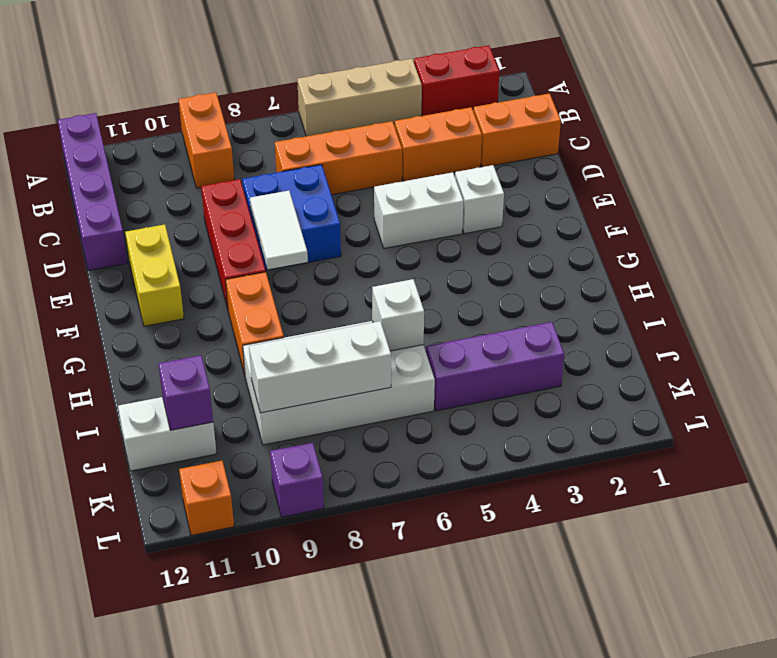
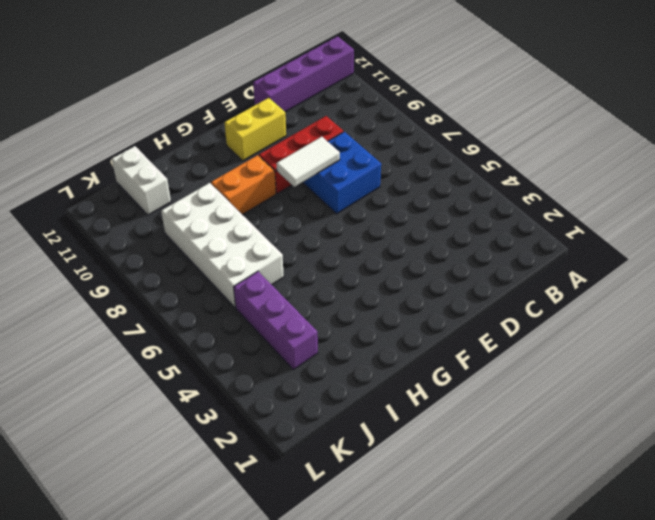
none -> red 1x2 brick [414,45,499,116]
none -> tan 1x3 brick [297,59,422,136]
none -> orange 1x2 brick [179,93,234,188]

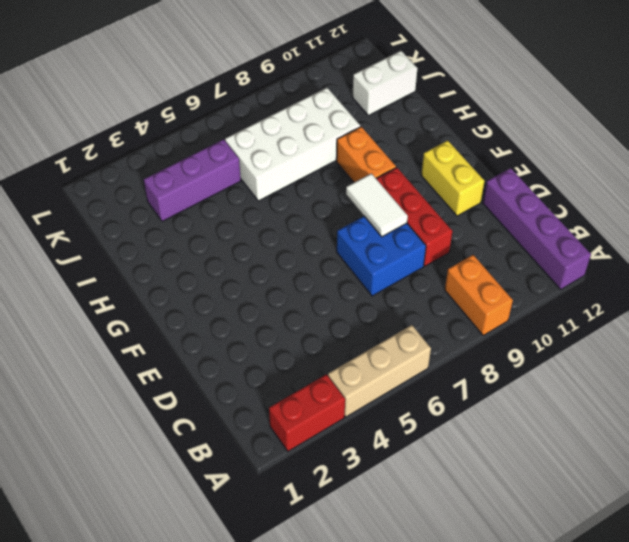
none -> orange 1x2 brick [473,94,561,167]
none -> orange 1x2 brick [395,107,482,181]
none -> orange 1x3 brick [275,121,402,195]

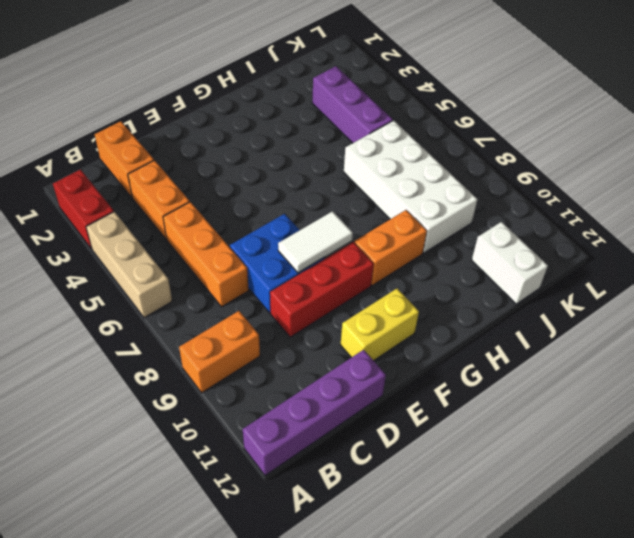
none -> white 1x1 brick [455,165,504,234]
none -> white 1x2 brick [374,172,463,248]
none -> purple 1x1 brick [270,443,324,517]

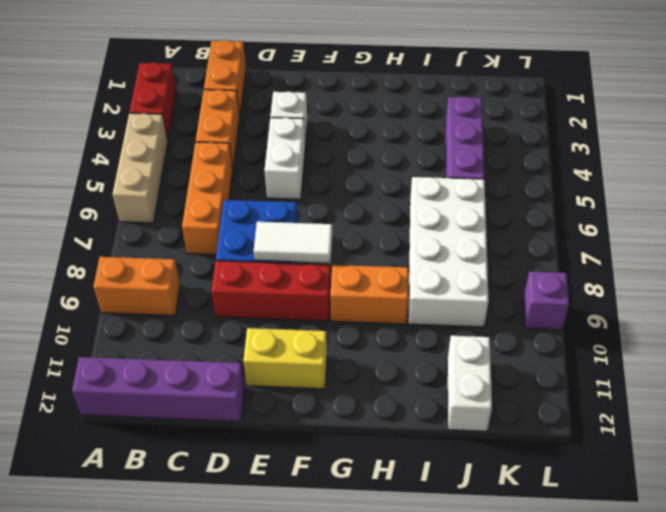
none -> orange 1x1 brick [179,461,234,535]
none -> white 1x1 brick [372,279,424,351]
none -> white 1x3 brick [249,321,391,413]

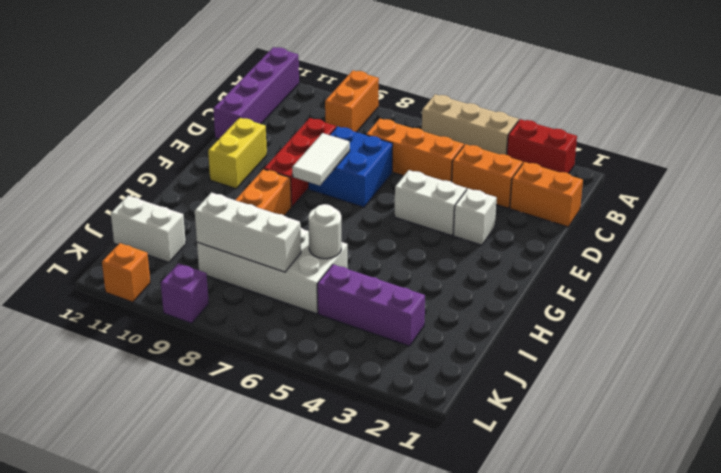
white 1x1 round brick [308,204,341,259] -> white 1x1 brick [372,279,424,351]
none -> purple 1x1 brick [158,355,213,430]

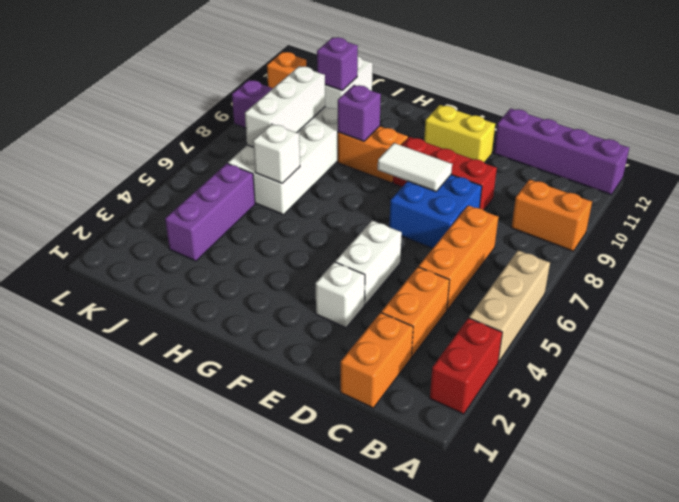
purple 1x1 brick [338,85,381,141] -> none

